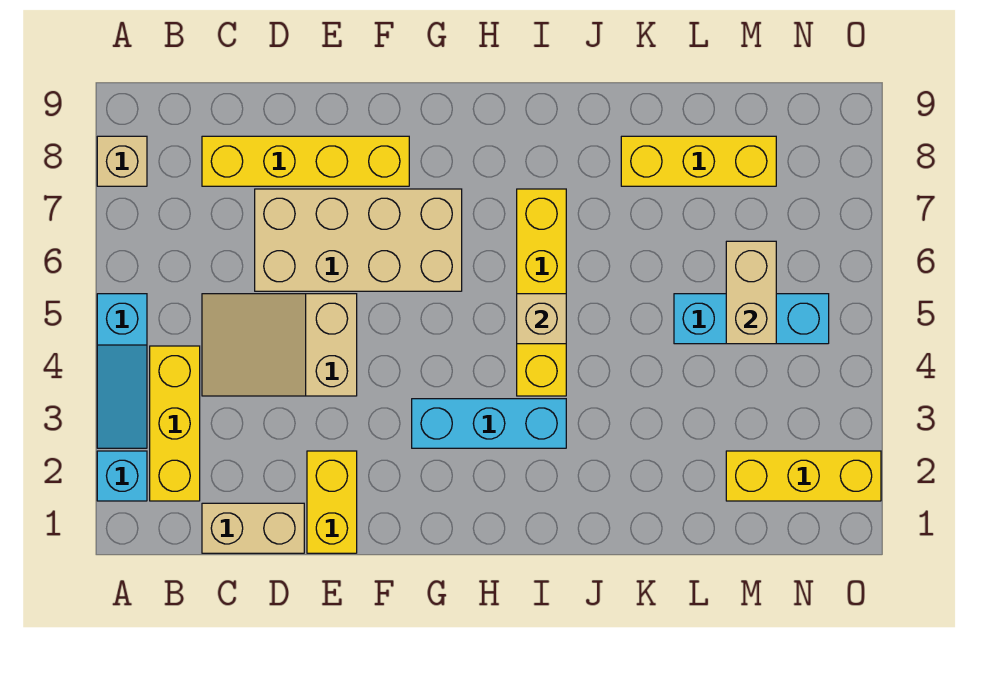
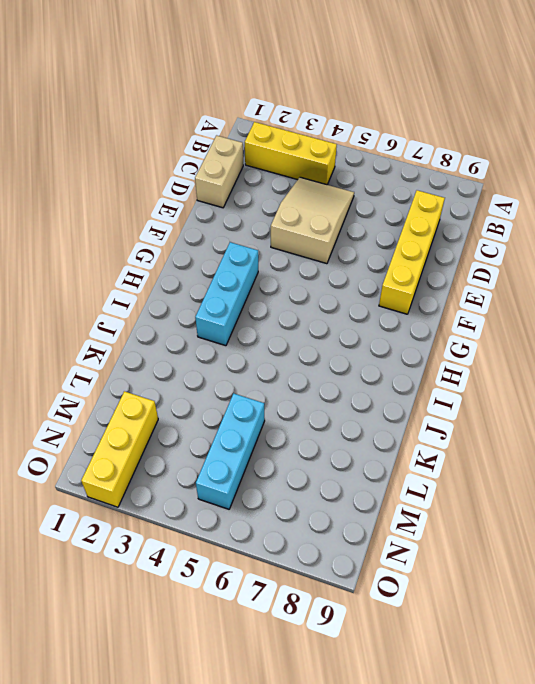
none -> cyan 1x1 brick [97,451,147,501]
none -> cyan 1x3 slope [97,294,147,448]
none -> tan 1x1 brick [97,136,147,186]

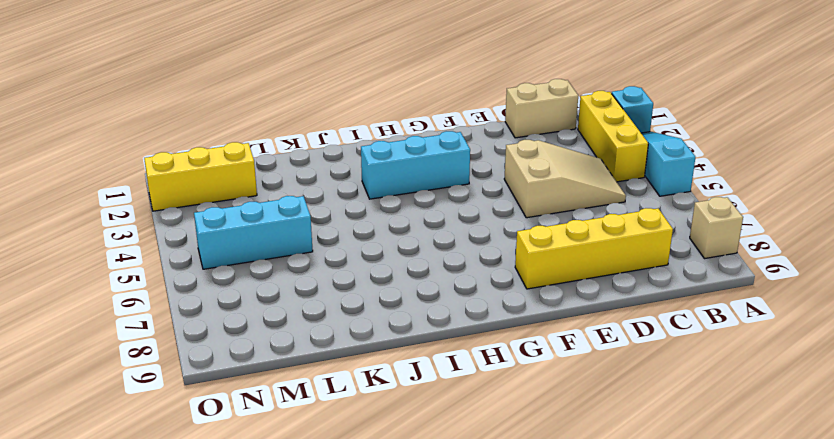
none -> tan 2x4 brick [255,189,462,291]
none -> yellow 1x2 brick [307,451,357,553]
none -> yellow 1x4 brick [517,189,566,396]

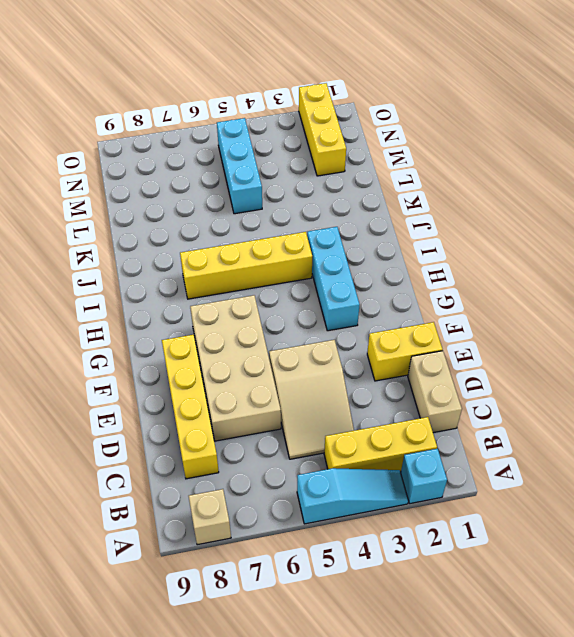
none -> yellow 1x3 brick [621,136,776,186]
none -> tan 1x1 brick [517,294,566,344]
none -> tan 1x2 brick [726,241,776,344]

